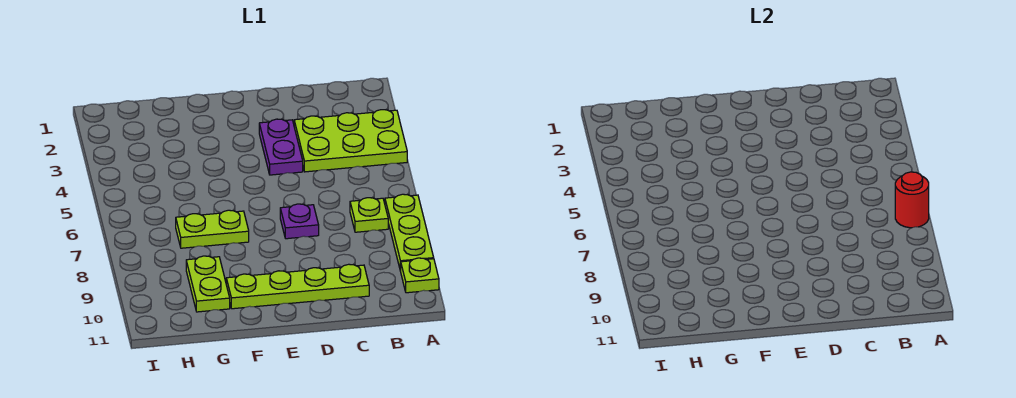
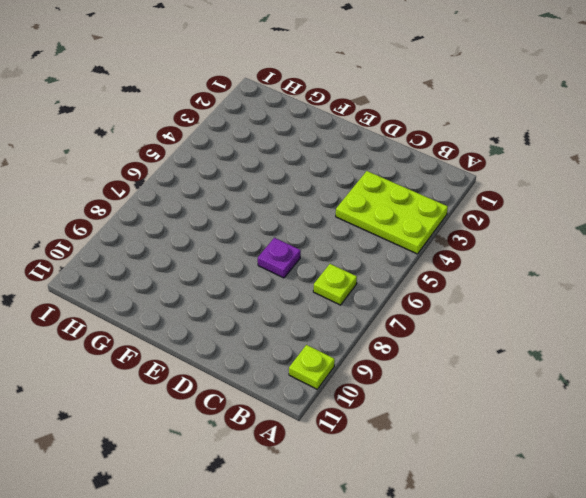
none -> lime 1x3 plate [385,194,434,271]
none -> lime 1x4 plate [226,264,369,309]

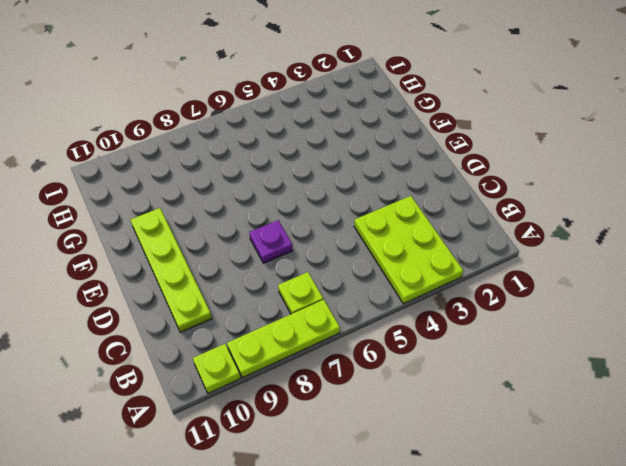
none -> purple 1x2 plate [259,119,303,175]
none -> lime 1x2 plate [176,210,249,248]

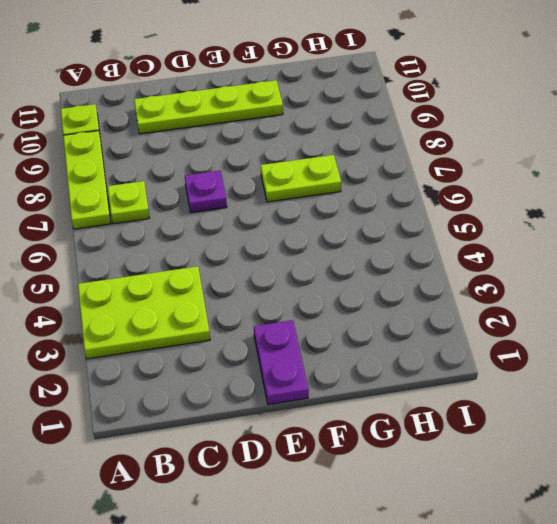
purple 1x2 plate [254,320,309,405] -> purple 1x2 plate moved to [259,119,303,175]
none -> lime 1x2 plate [186,256,230,312]
none -> red 1x1 round brick [895,172,929,228]

